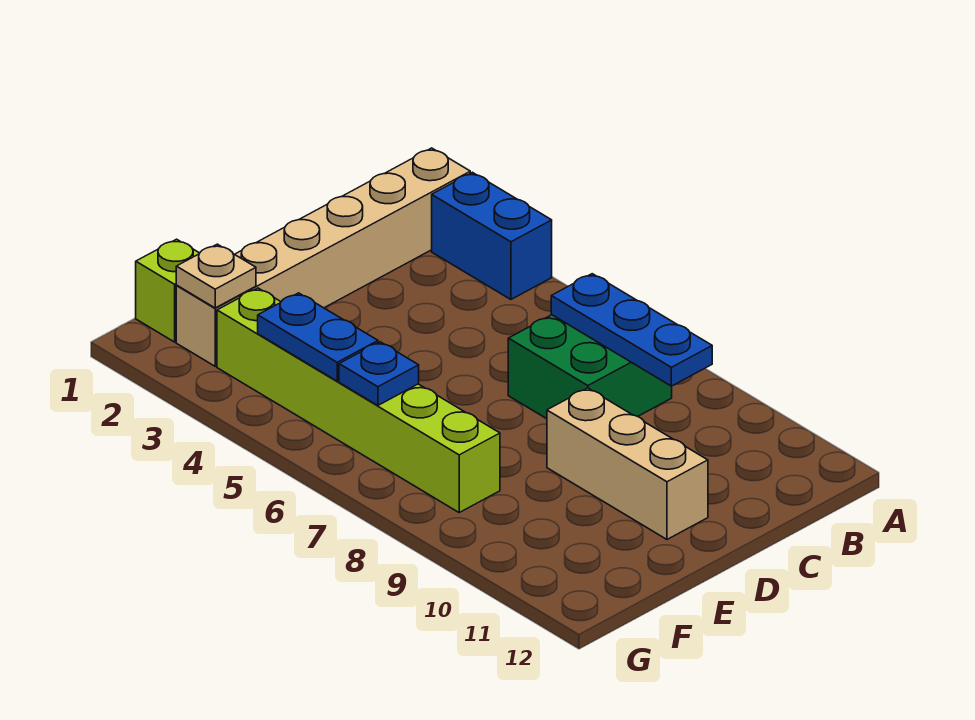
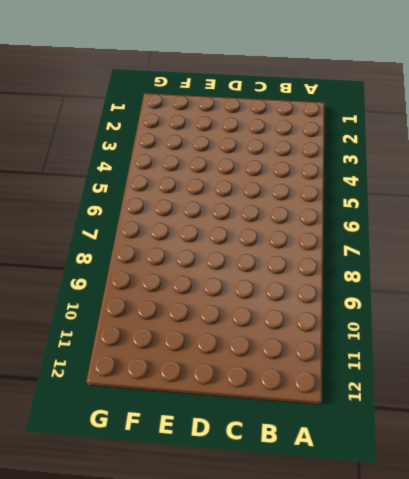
none -> tan 1x6 brick [176,148,470,366]
none -> blue 1x2 brick [432,172,552,299]

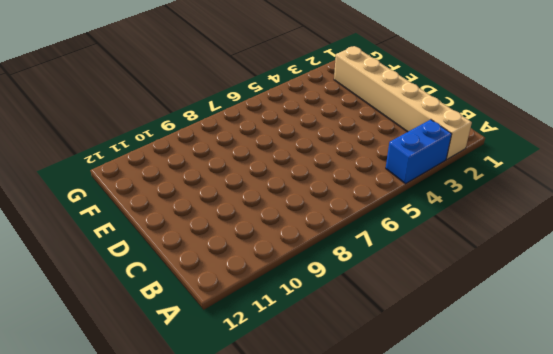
none -> green 2x2 brick [508,315,672,419]
none -> tan 1x3 brick [547,388,708,539]

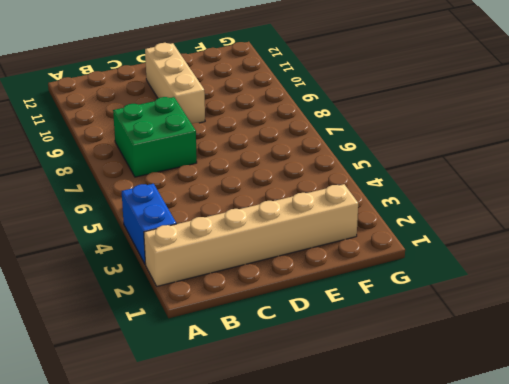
none -> lime 1x1 brick [136,239,199,342]
none -> lime 1x6 brick [217,288,500,512]

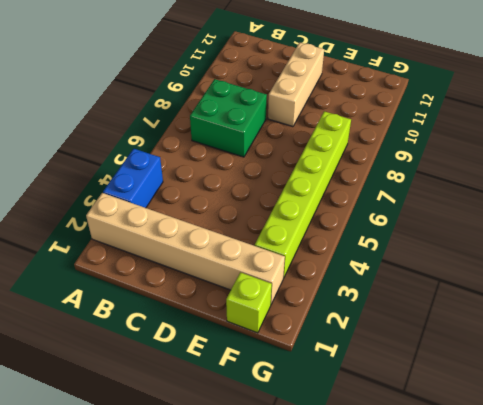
none -> blue 1x3 plate [551,274,712,386]
none -> tan 1x1 plate [176,244,256,308]

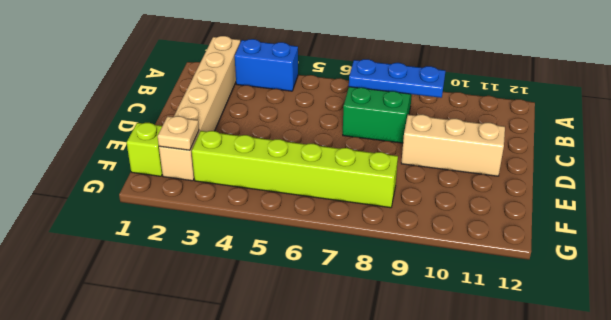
none -> blue 1x2 plate [258,293,378,381]
none -> blue 1x1 plate [339,342,419,405]

